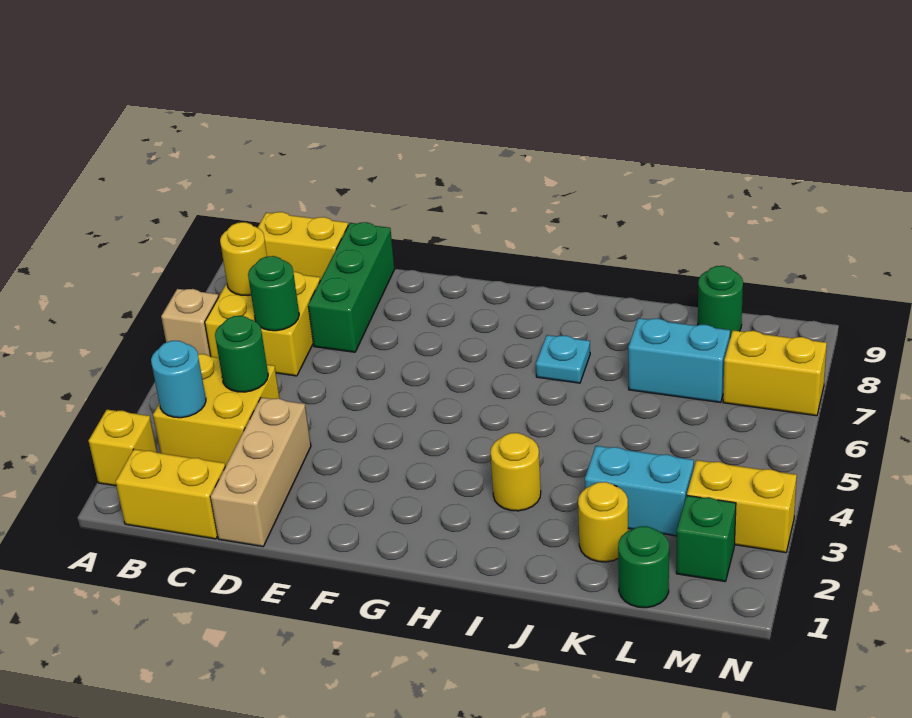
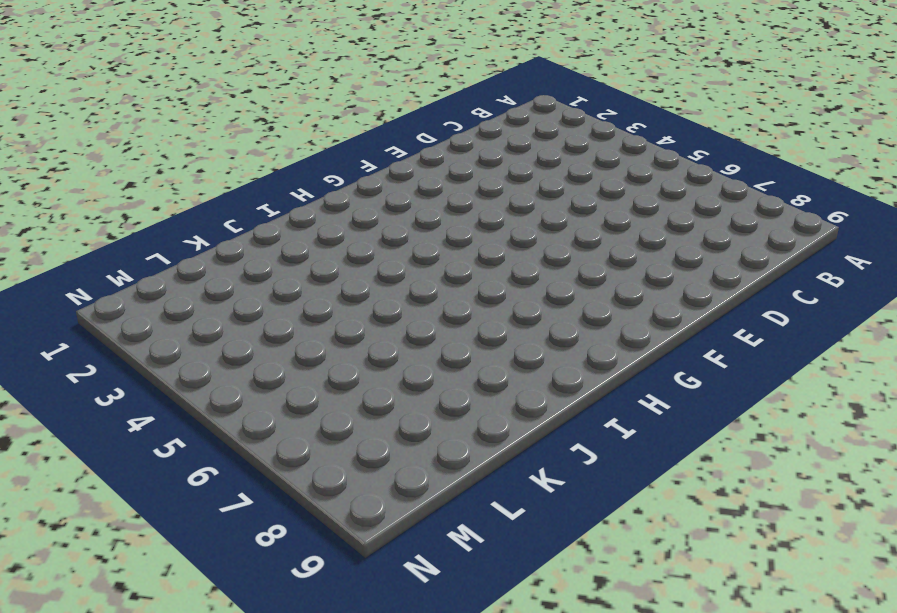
none -> yellow 1x1 brick [89,410,157,486]
none -> tan 1x1 brick [161,289,218,357]
none -> yellow 1x2 brick [116,449,226,539]

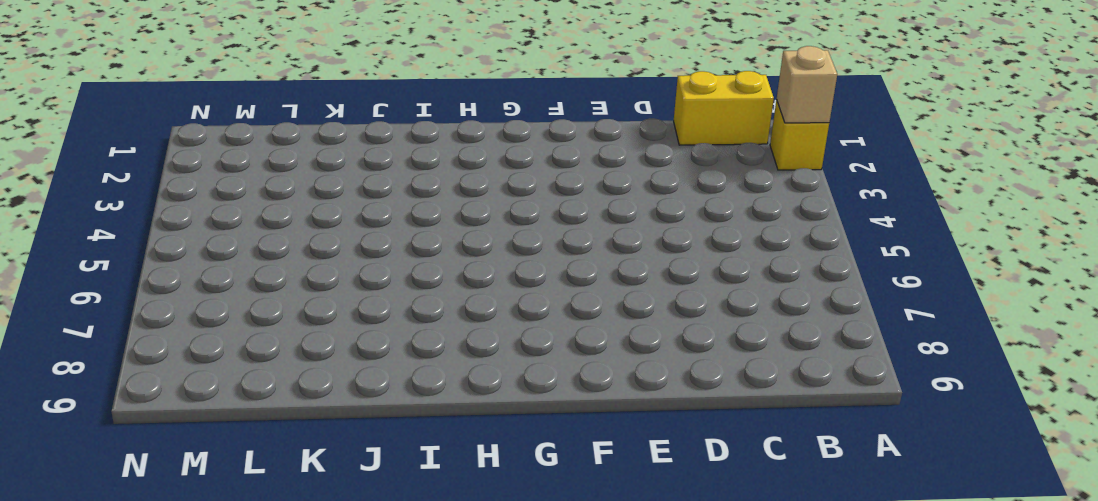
tan 1x1 brick [777,46,837,123] -> tan 1x1 brick moved to [161,289,218,357]
none -> yellow 2x2 brick [153,354,280,466]
none -> yellow 2x2 brick [205,272,320,376]
none -> yellow 1x2 brick [258,212,348,280]

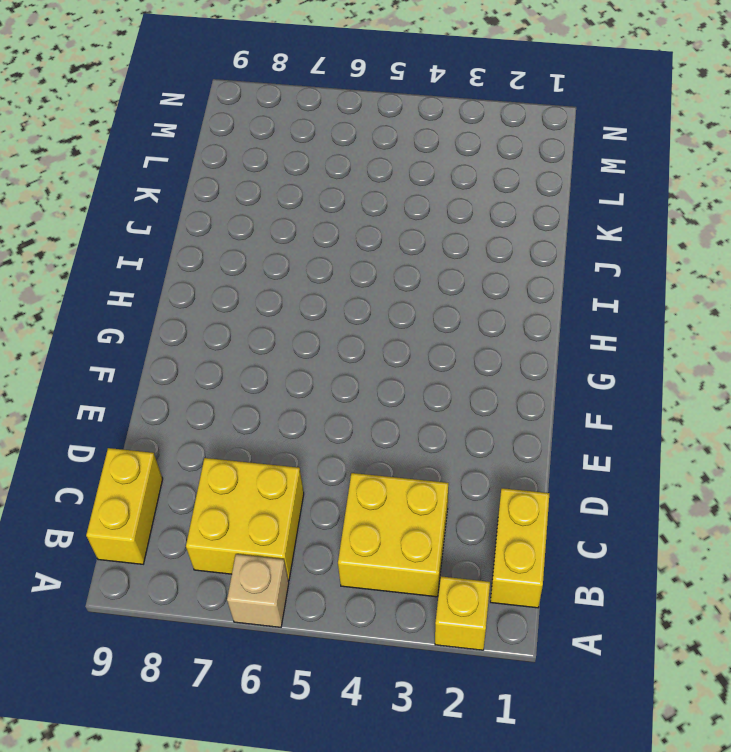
none -> tan 1x3 brick [210,397,311,547]
none -> green 1x3 brick [308,222,395,352]
none -> yellow 1x1 round brick [490,433,541,511]

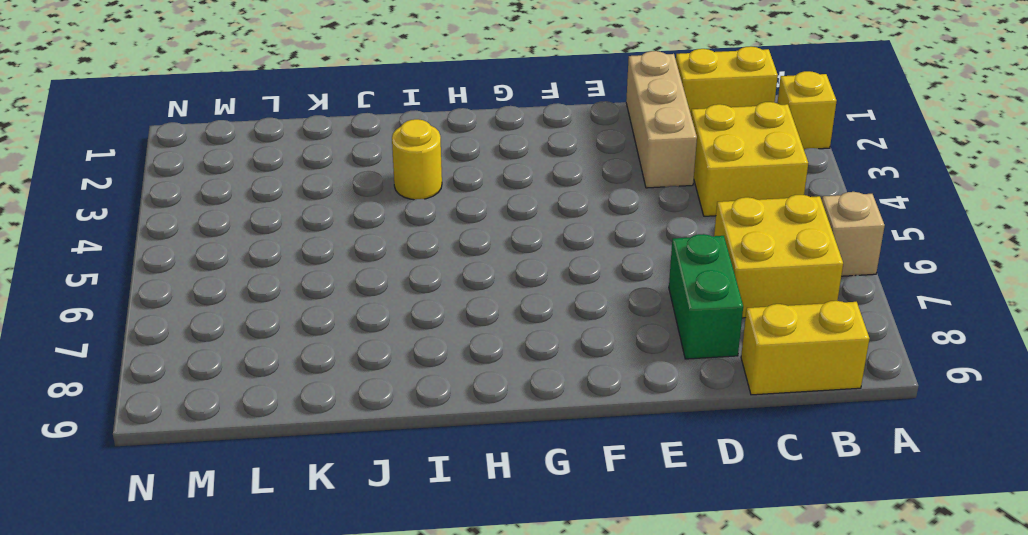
green 1x2 brick [669,234,743,359] -> green 1x3 brick [308,222,395,352]
none -> cyan 1x1 plate [536,335,590,383]
none -> yellow 1x1 round brick [578,482,628,562]
none -> cyan 1x2 brick [585,446,694,536]

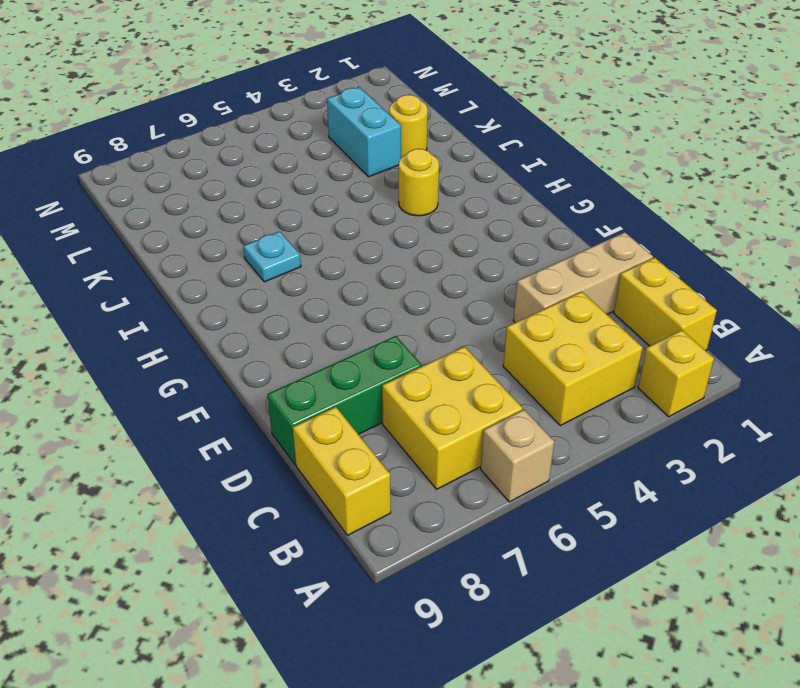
none -> cyan 1x2 brick [628,318,730,403]
none -> green 1x1 round brick [618,526,669,608]
none -> green 1x1 round brick [698,266,743,337]

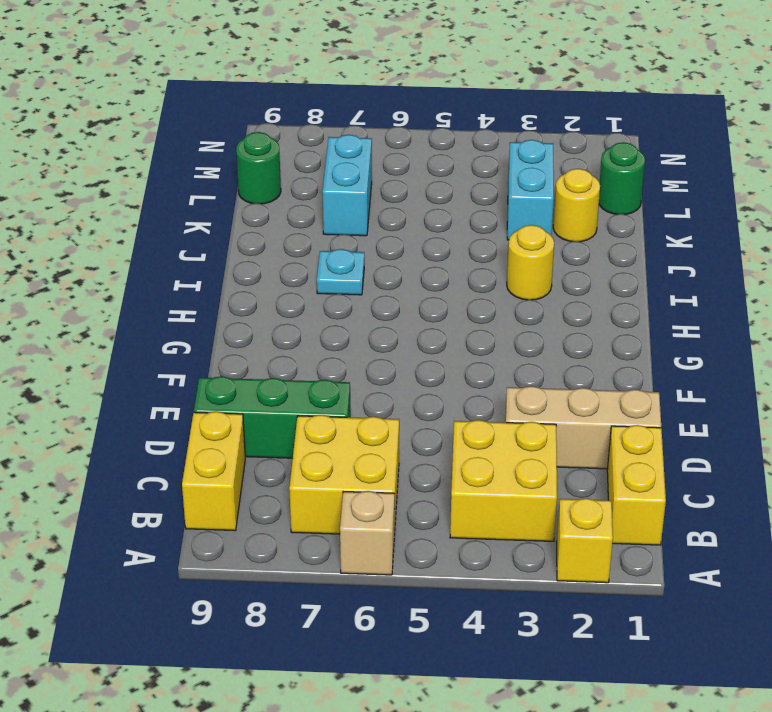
none -> green 1x1 brick [676,496,736,582]
none -> yellow 1x2 brick [687,460,797,553]
none -> yellow 1x2 brick [723,330,827,416]

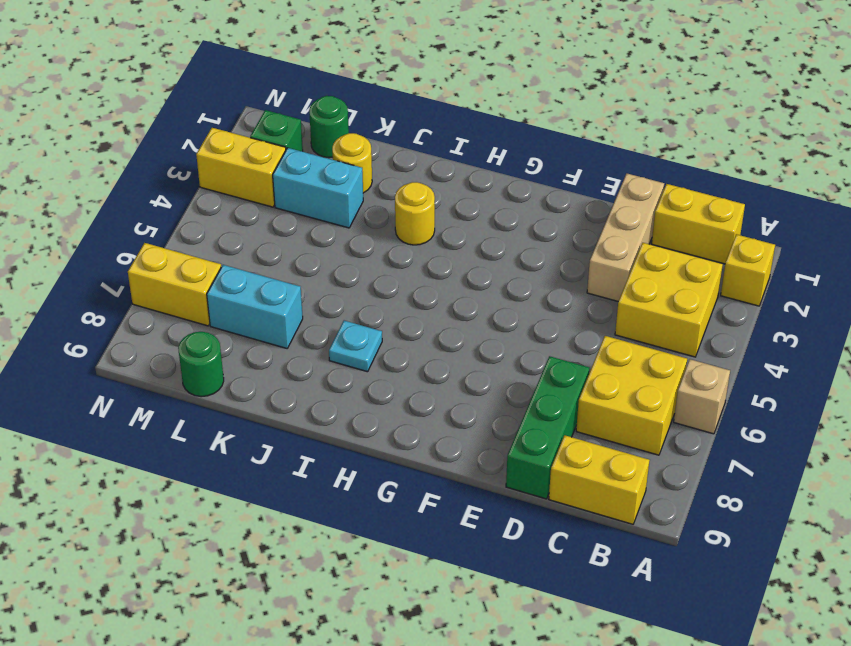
none -> cyan 1x1 round brick [151,341,206,418]
none -> yellow 1x1 round brick [220,222,267,295]
none -> green 1x1 round brick [215,316,268,392]

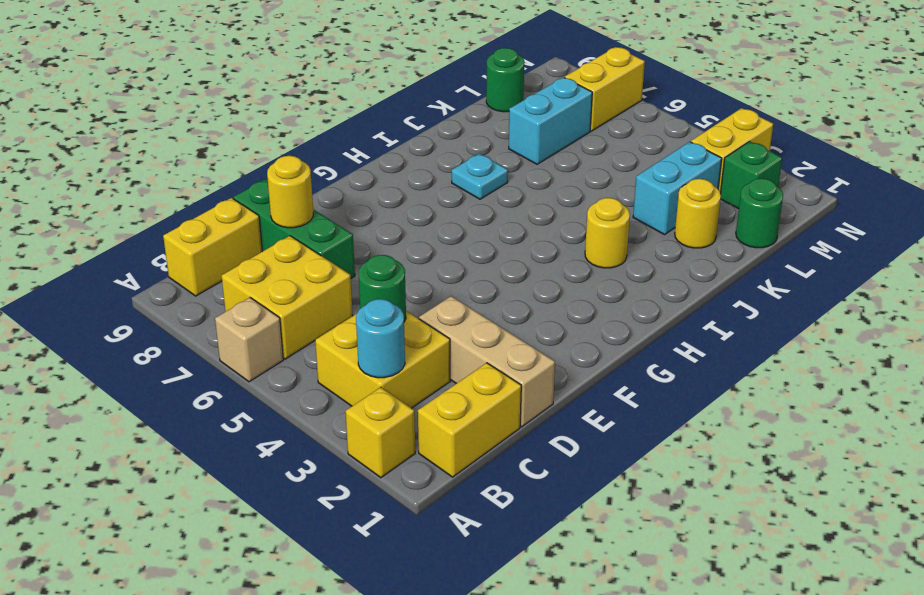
yellow 1x1 round brick [267,156,313,228] -> yellow 1x1 round brick moved to [220,222,267,295]
none -> green 1x1 round brick [248,256,299,331]

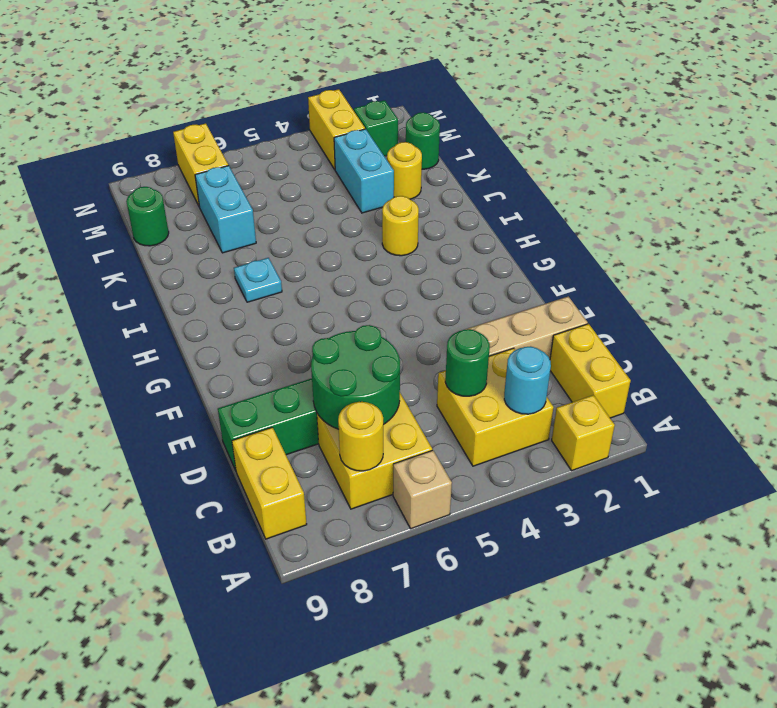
green 2x2 round brick [311,325,400,429] -> green 1x1 round brick [248,256,299,331]

